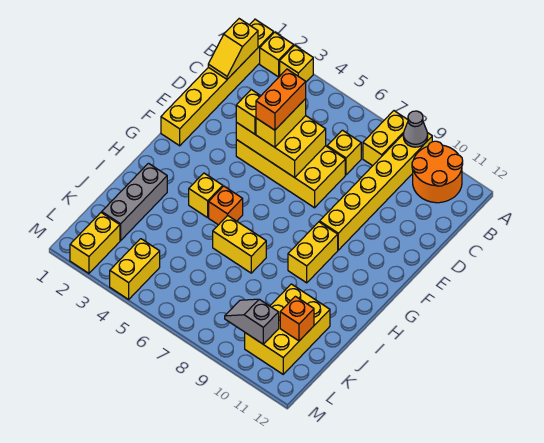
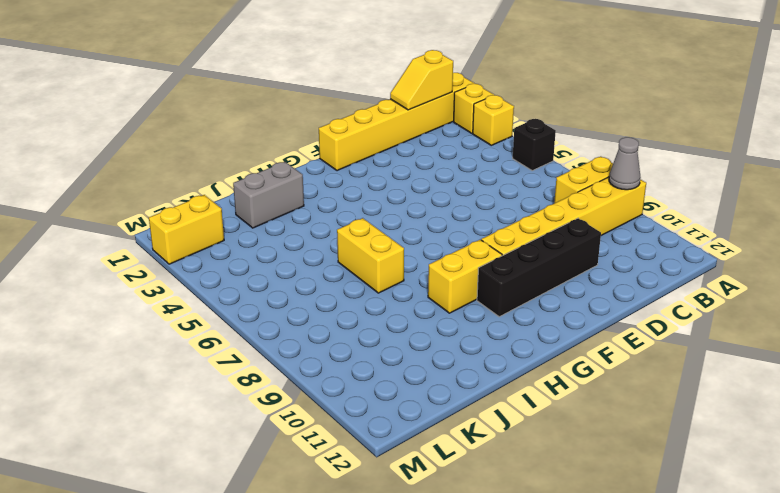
black 1x1 brick [513,119,556,171] -> none
black 1x4 brick [477,218,601,317] -> none
grey 1x2 brick [233,162,304,228] -> grey 1x3 brick [102,163,167,241]
none -> orange 2x2 round brick [412,141,463,203]
none -> yellow 1x1 brick [327,130,361,175]
none -> yellow 2x4 brick [236,140,345,208]

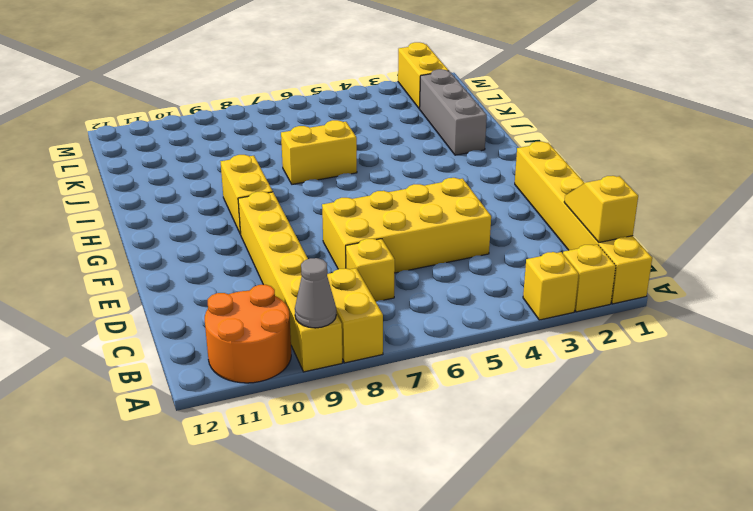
none -> yellow 1x1 brick [189,173,223,218]
none -> orange 1x1 brick [209,186,243,225]
none -> yellow 2x3 brick [245,284,330,374]

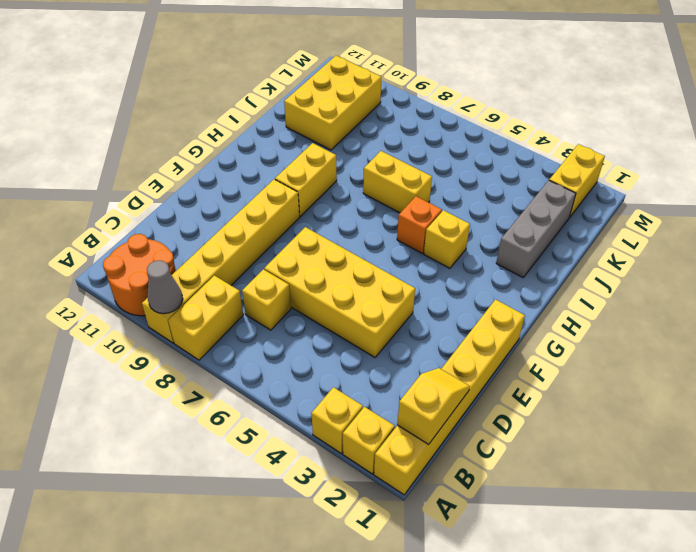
none -> yellow 1x2 brick [110,239,160,299]
none -> yellow 2x3 brick [236,116,326,178]
none -> orange 1x1 brick [280,296,314,341]

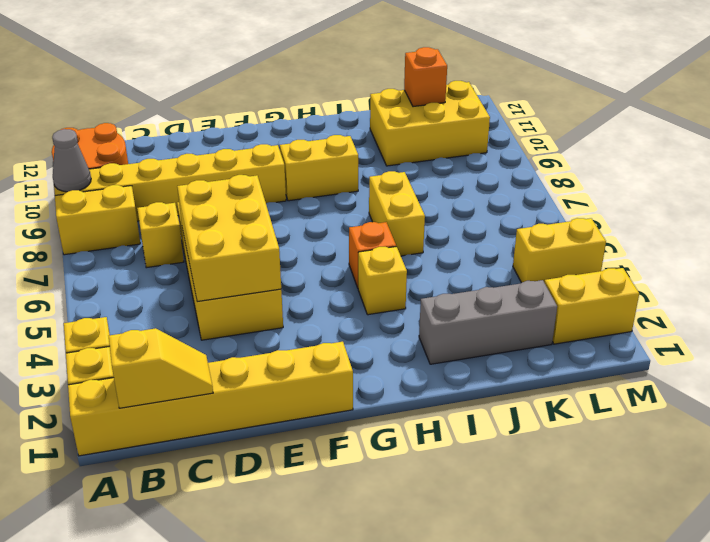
none -> grey 1x2 slope [225,299,279,344]
none -> yellow 1x2 brick [256,99,306,147]
none -> yellow 1x1 brick [236,90,260,134]

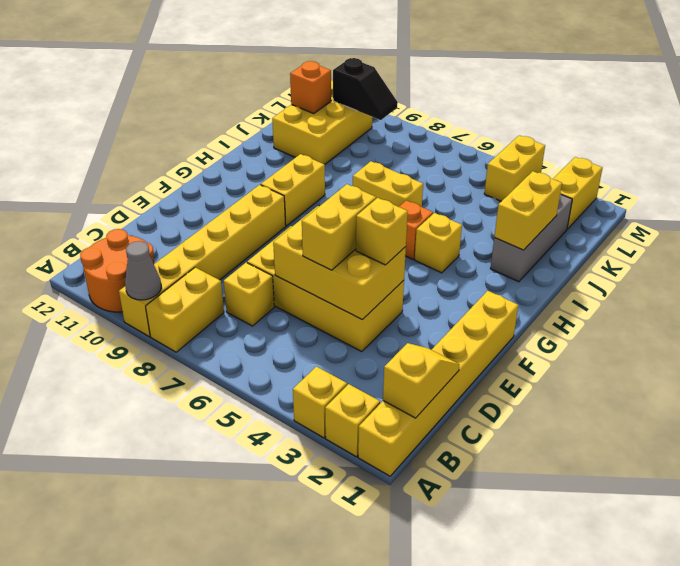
yellow 1x2 brick [494,171,562,250] -> none
black 1x2 slope [333,58,398,120] -> grey 1x2 slope [225,299,279,344]
none -> orange 1x2 brick [256,69,306,130]

